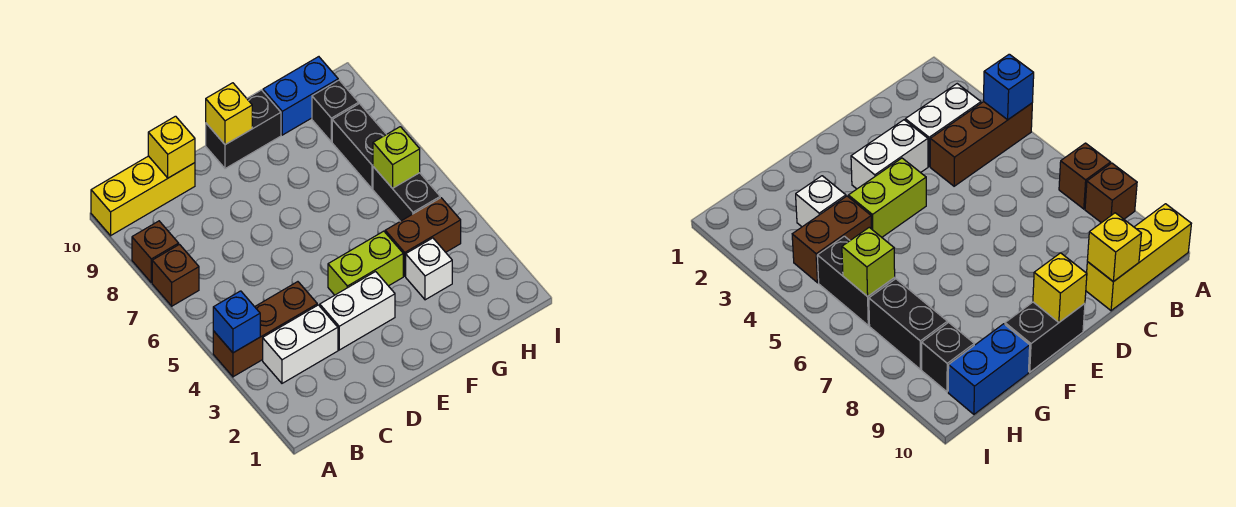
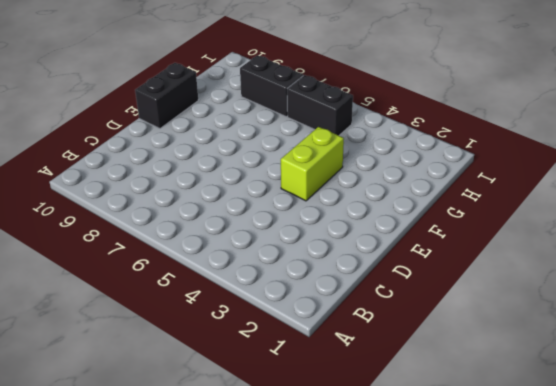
none -> brown 1x3 brick [213,282,317,377]
none -> brown 1x1 brick [152,245,199,306]
none -> brown 1x1 brick [132,221,179,283]

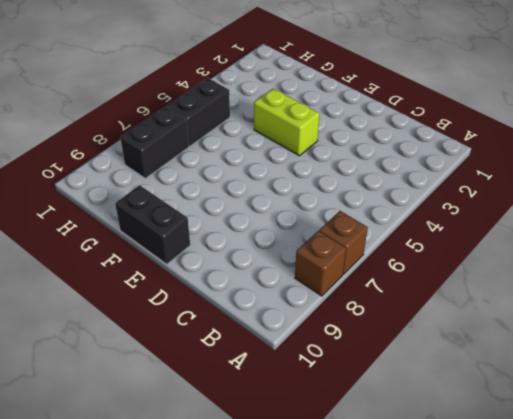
none -> brown 1x3 brick [213,282,317,377]
none -> yellow 1x3 brick [91,156,195,236]
none -> white 1x2 brick [263,305,338,383]

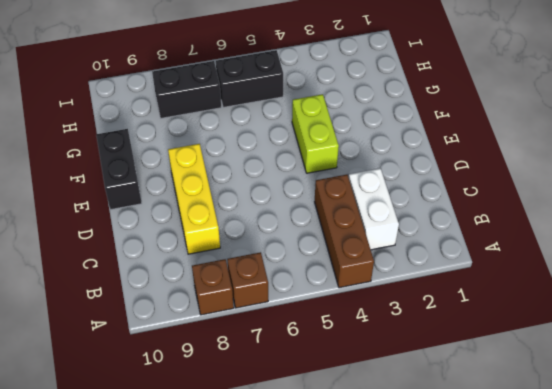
yellow 1x3 brick [168,144,220,254] -> yellow 1x3 brick moved to [91,156,195,236]
none -> white 1x2 brick [320,272,395,350]
none -> white 1x1 brick [406,238,452,300]
none -> brown 1x2 brick [385,198,461,276]

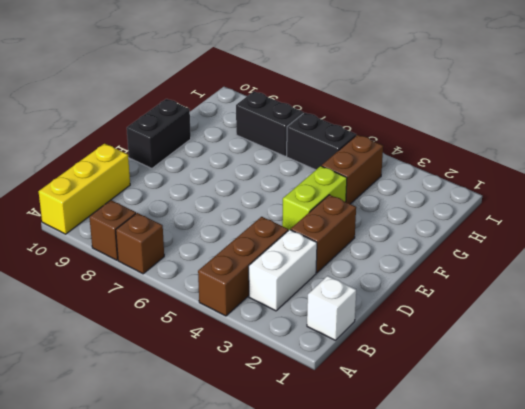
white 1x1 brick [307,276,356,340] -> white 1x1 brick moved to [406,238,452,300]
brown 1x2 brick [291,195,356,273] -> white 1x2 brick [320,272,395,350]
none -> blue 1x2 brick [263,57,338,135]
none -> black 1x1 brick [312,80,359,142]
none -> blue 1x1 brick [213,291,260,353]

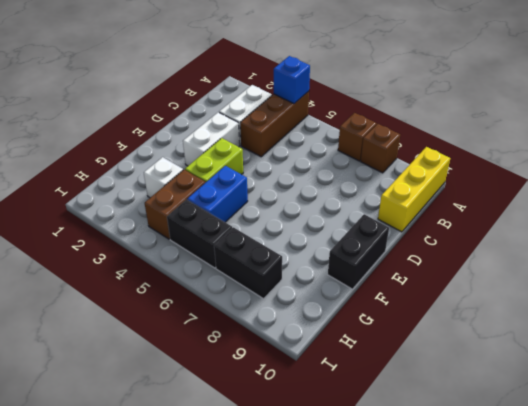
blue 1x2 brick [188,166,248,222] -> blue 1x2 brick moved to [263,57,338,135]
none -> black 1x1 brick [312,80,359,142]
none -> yellow 1x1 brick [148,116,195,178]
none -> yellow 1x1 brick [206,83,252,145]

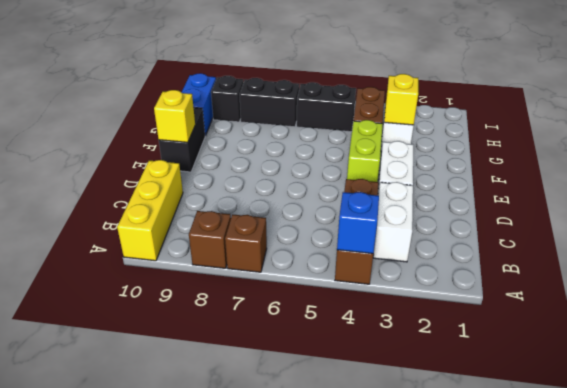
yellow 1x1 brick [384,74,418,125] -> yellow 1x1 brick moved to [148,116,195,178]
none -> lime 1x1 brick [373,127,420,188]

